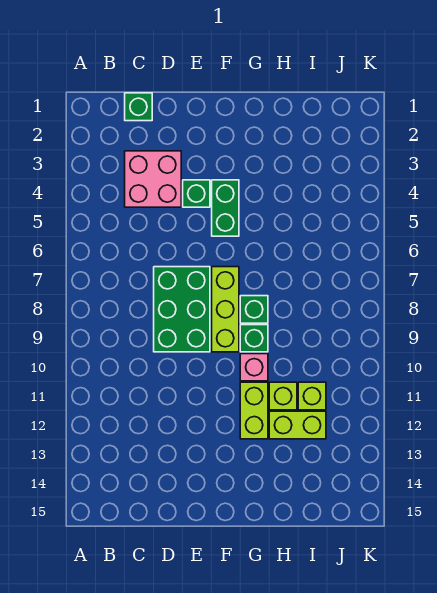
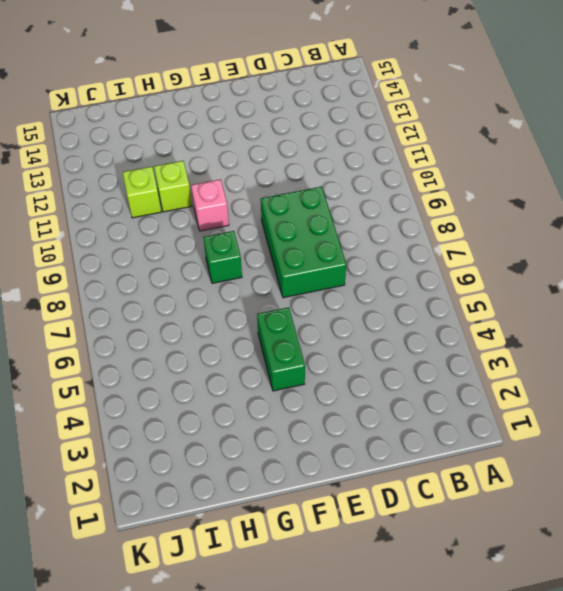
none -> green 1x1 brick [125,93,152,121]
none -> pink 2x2 brick [125,151,181,207]
none -> green 1x1 brick [183,180,210,207]

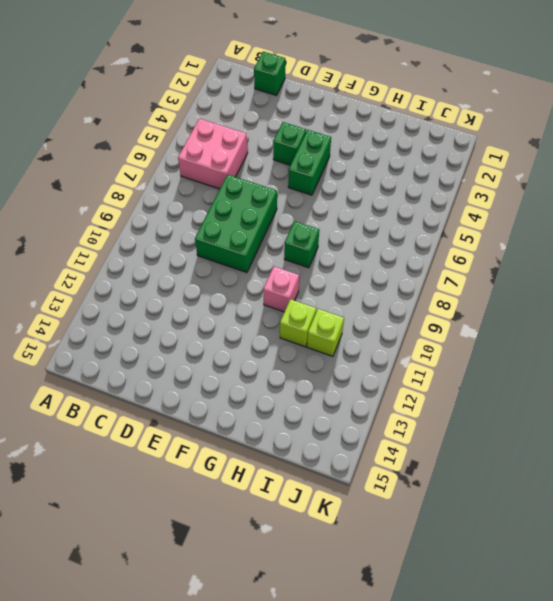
pink 2x2 brick [178,119,248,189] -> pink 2x2 brick moved to [125,151,181,207]
none -> lime 1x3 brick [212,267,239,352]
none -> green 1x1 brick [240,325,268,352]
none -> lime 1x2 brick [240,382,268,439]

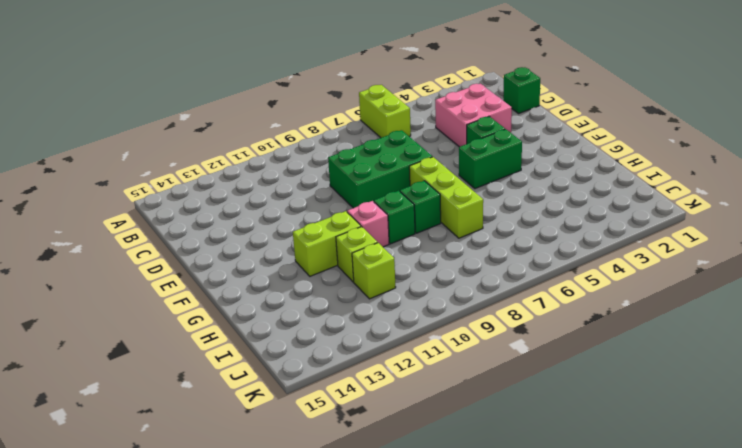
lime 1x2 brick [359,85,411,138] -> lime 1x2 brick moved to [269,411,326,439]
lime 1x3 brick [409,157,483,238] -> lime 1x3 brick turned to [212,267,239,352]

